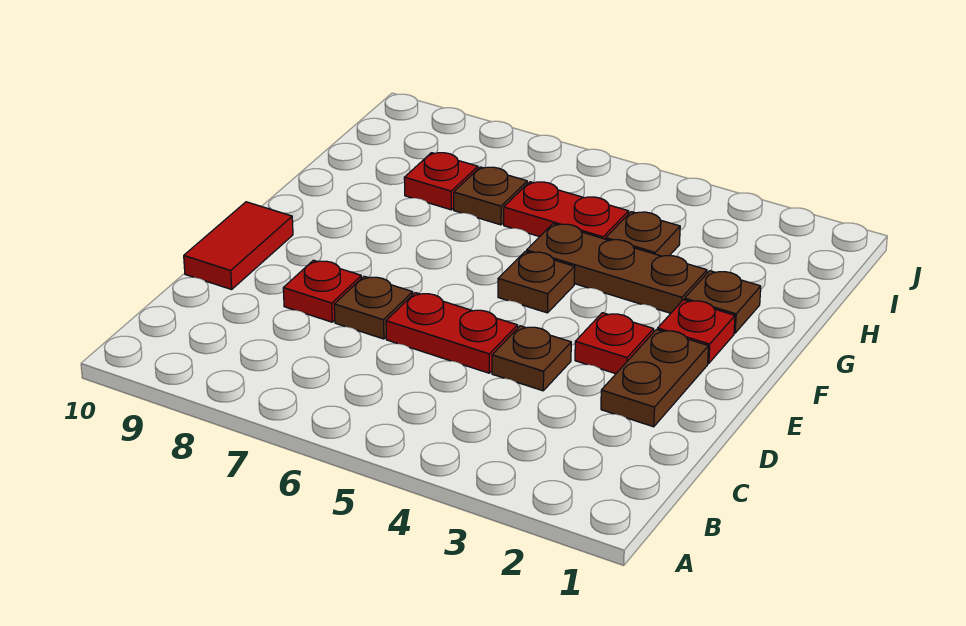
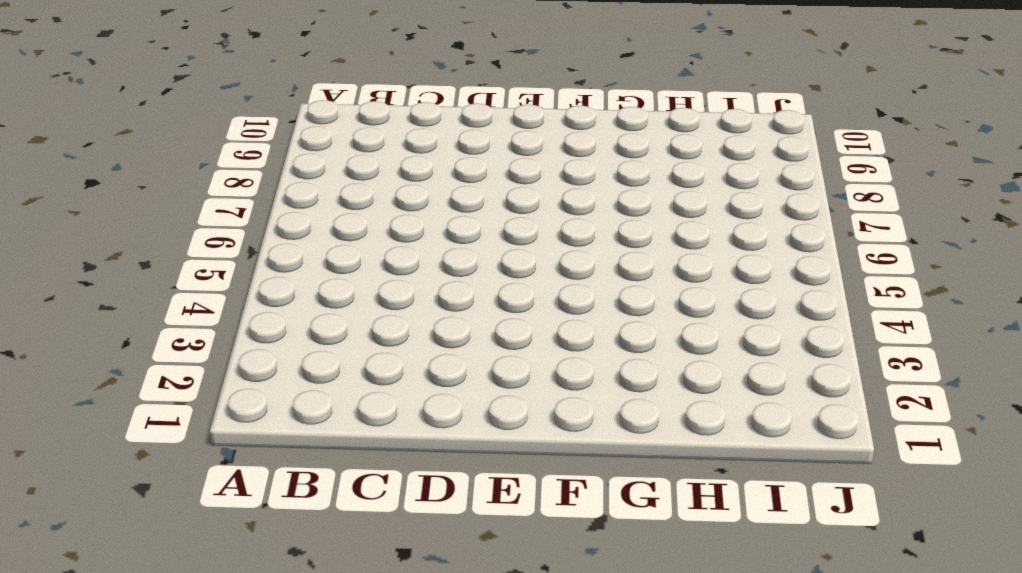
none -> brown 1x2 plate [601,330,708,427]
none -> brown 1x1 plate [492,326,571,391]
none -> red 1x2 plate [386,293,518,373]

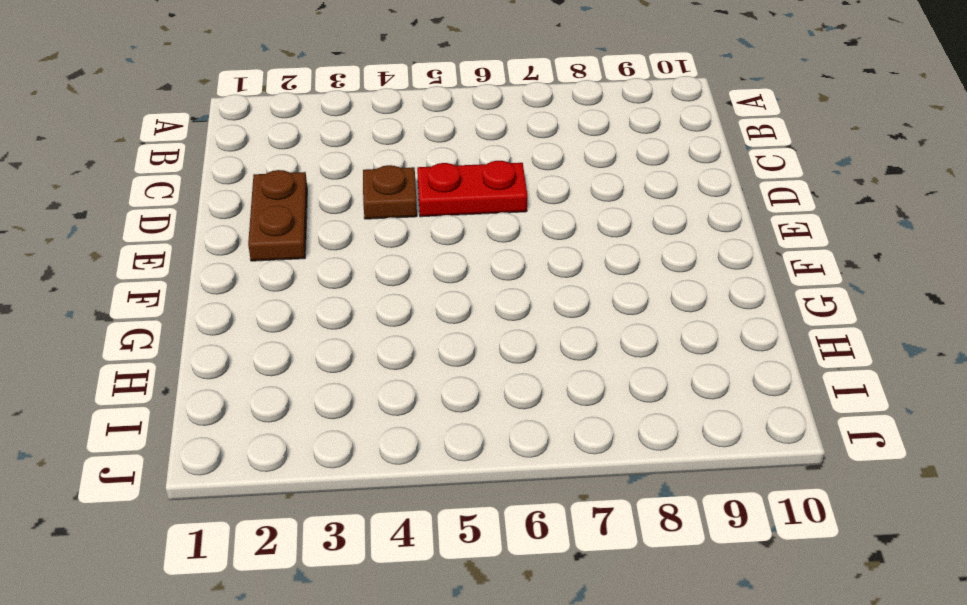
none -> brown 1x1 plate [334,276,413,339]
none -> red 1x1 plate [283,260,361,322]
none -> red 1x2 tile [184,202,293,289]

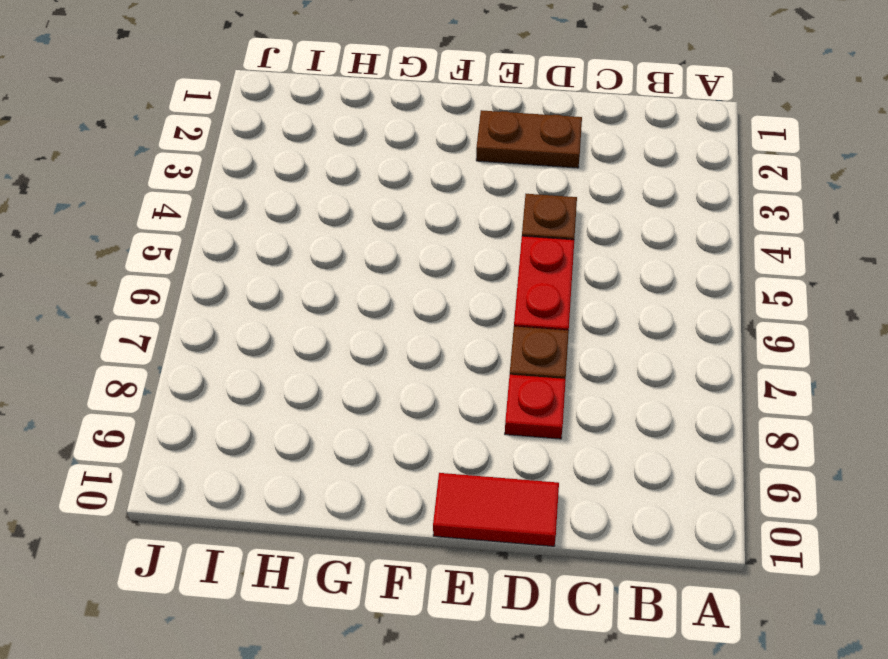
none -> red 1x1 plate [575,313,654,374]
none -> red 1x1 plate [658,300,735,363]
none -> brown 1x1 plate [498,251,575,313]

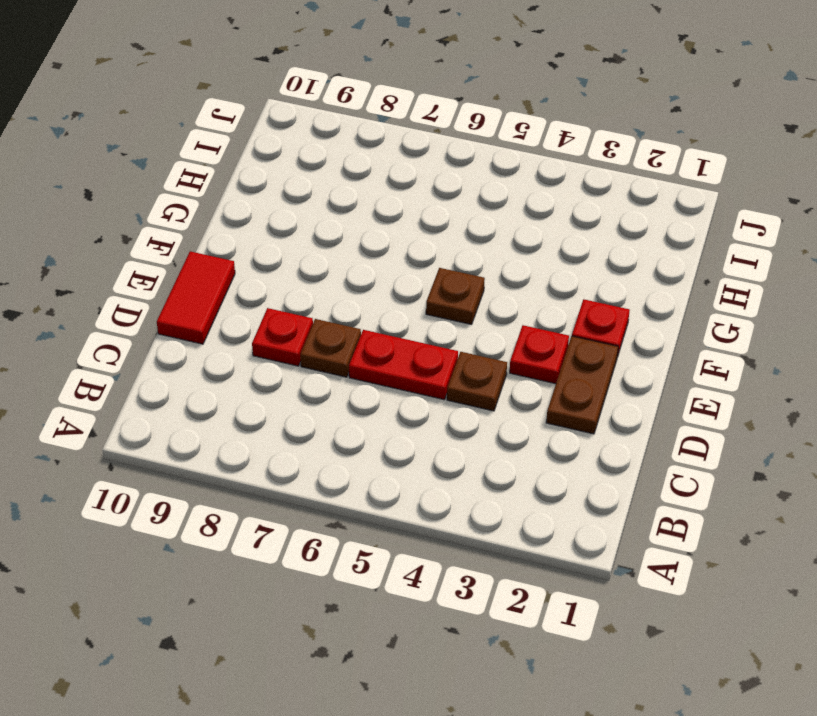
none -> brown 1x1 plate [685,271,761,333]
none -> brown 1x3 plate [527,224,707,313]
none -> brown 1x1 plate [606,212,680,256]

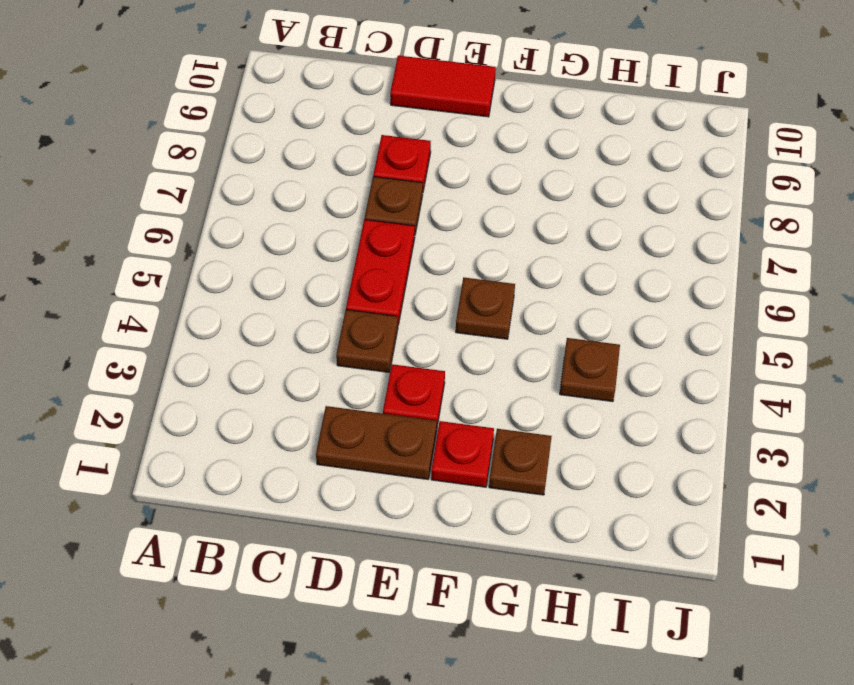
none -> brown 1x3 plate [527,224,707,313]
none -> red 1x2 plate [504,182,629,239]
none -> brown 1x1 plate [454,167,527,225]

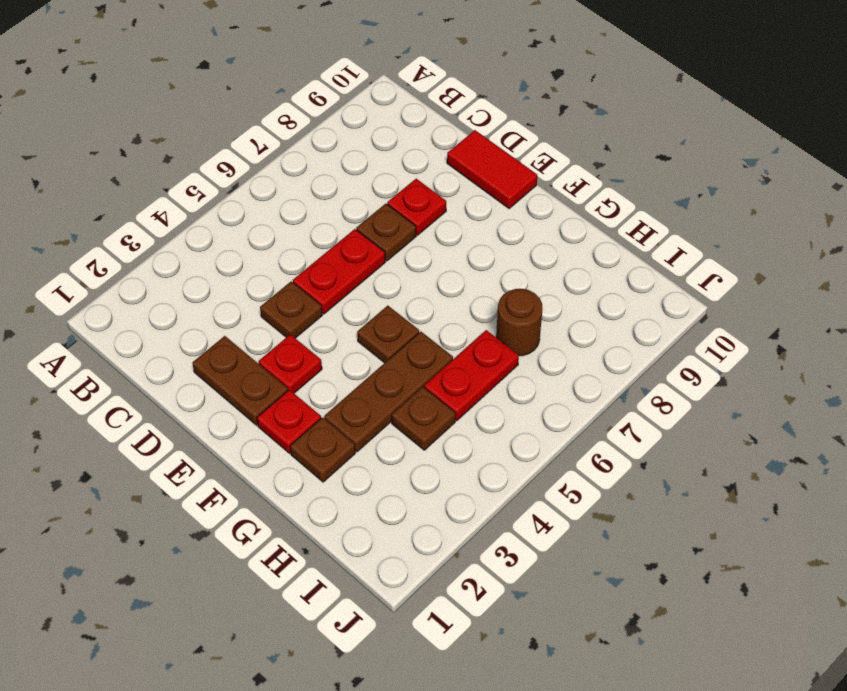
brown 1x1 round brick [496,289,543,356] -> brown 1x1 plate [454,167,527,225]
none -> red 1x1 plate [404,153,478,210]

